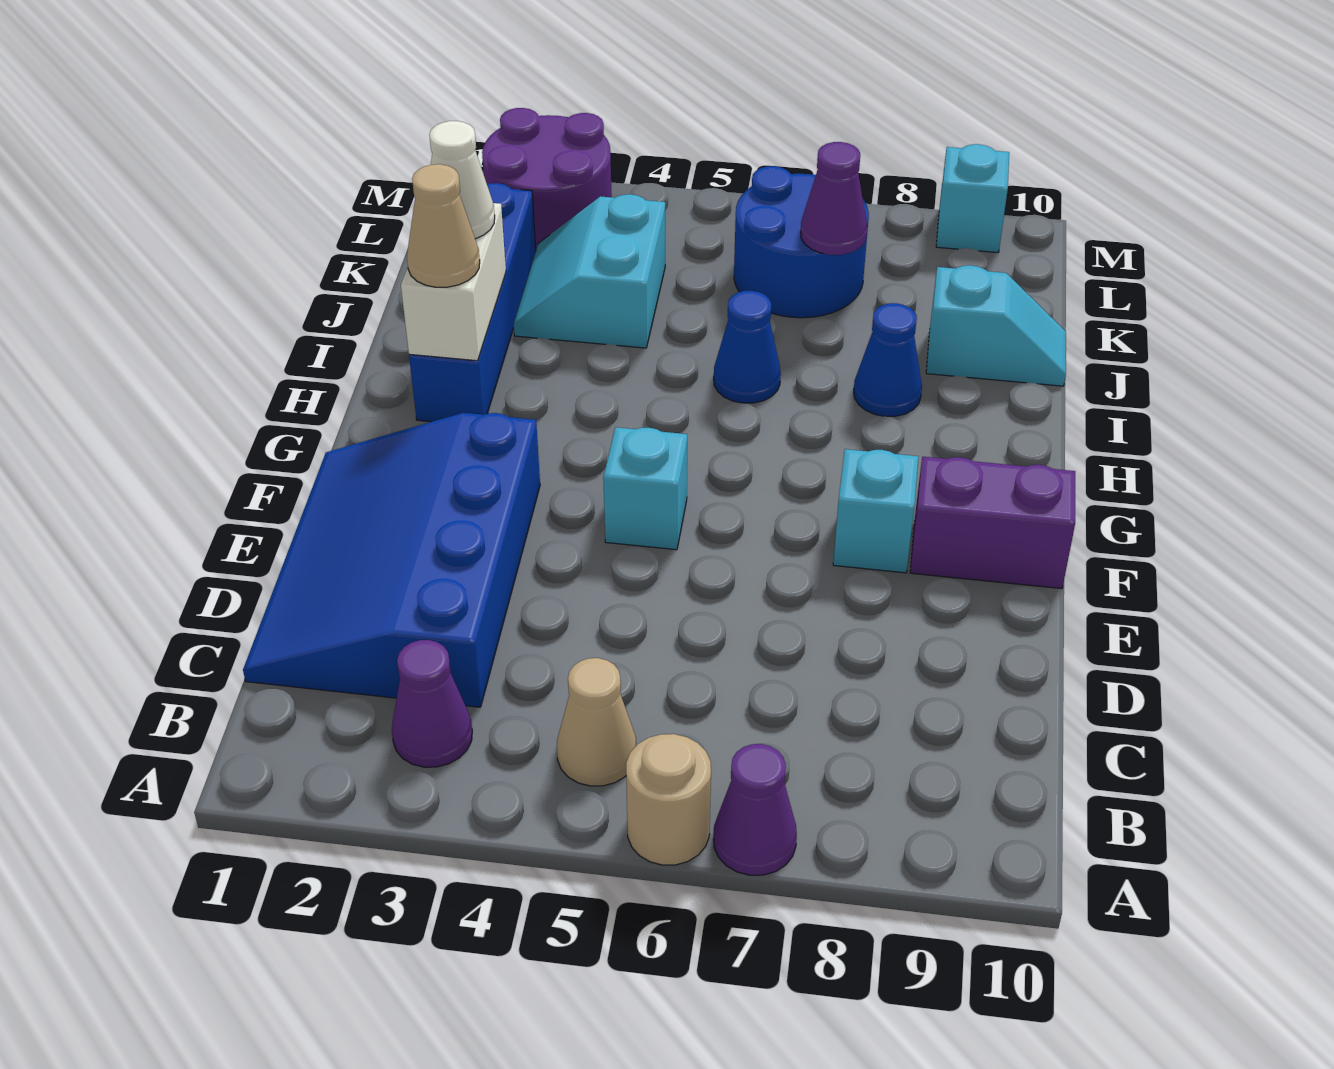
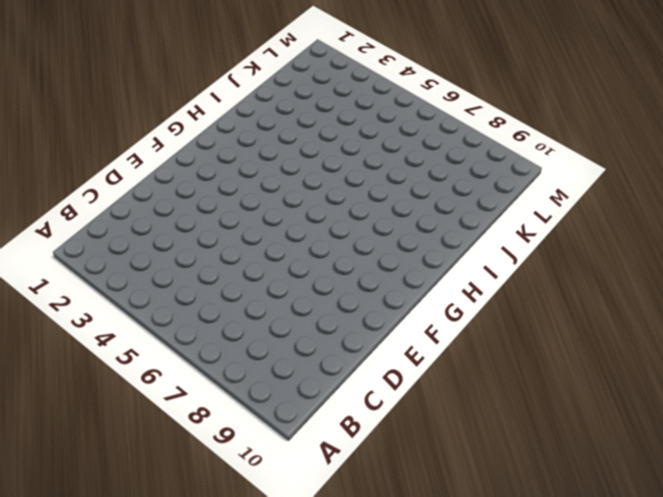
none -> tan 1x1 round brick [626,734,711,865]
none -> purple 1x1 cone [714,744,797,875]
none -> purple 1x1 cone [392,640,472,767]

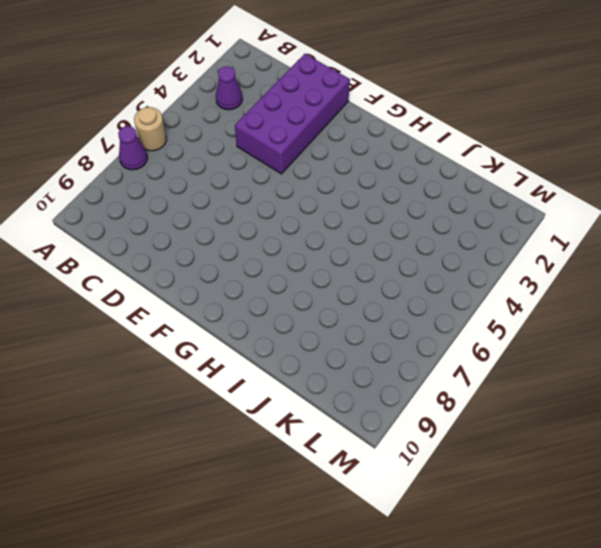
purple 2x4 brick [235,54,350,174] -> blue 3x4 slope [243,413,540,707]
none -> tan 1x1 cone [557,658,636,786]
none -> cyan 1x1 brick [603,427,687,550]
none -> cyan 1x1 brick [833,449,918,573]

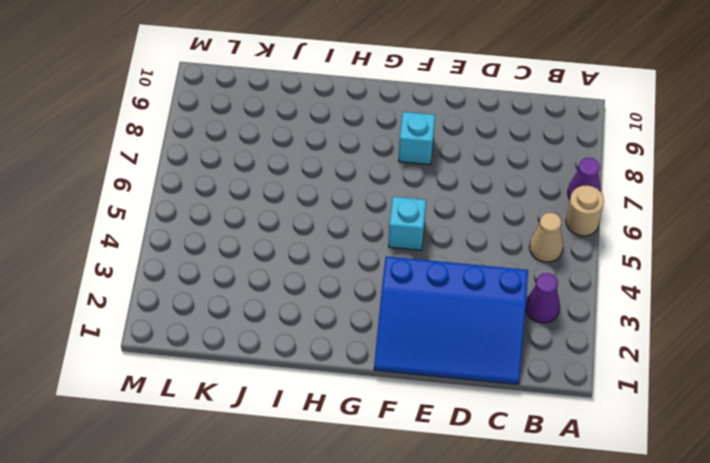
none -> purple 1x2 brick [910,457,1075,589]
none -> blue 1x4 brick [409,183,536,422]
none -> blue 1x1 cone [714,291,781,403]

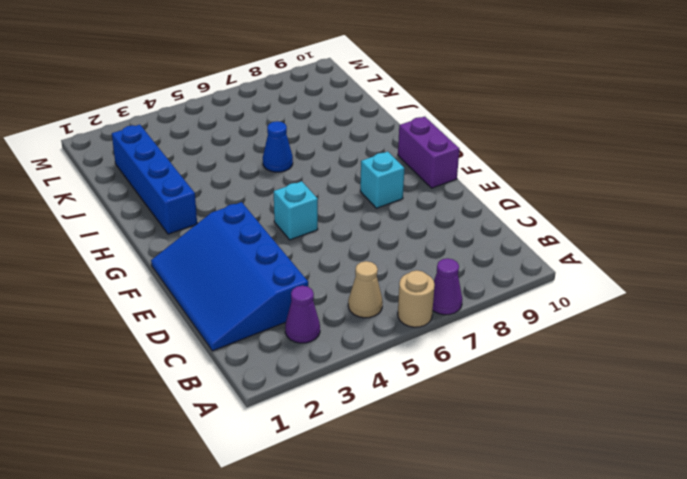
purple 1x2 brick [398,116,459,188] -> purple 1x2 brick turned to [910,457,1075,589]
none -> blue 1x1 cone [854,303,922,416]
none -> cyan 2x2 slope [514,194,665,348]
none -> cyan 1x2 slope [926,265,1066,386]

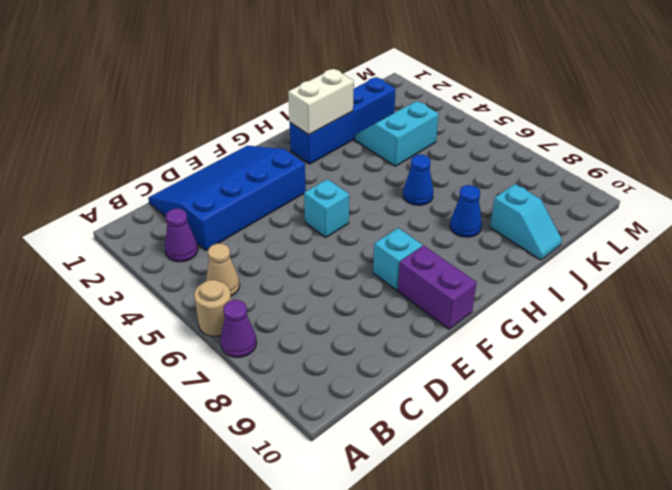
none -> blue 2x2 round brick [734,166,869,318]
none -> purple 2x2 round brick [482,108,612,249]
none -> cyan 1x1 brick [936,144,1009,253]

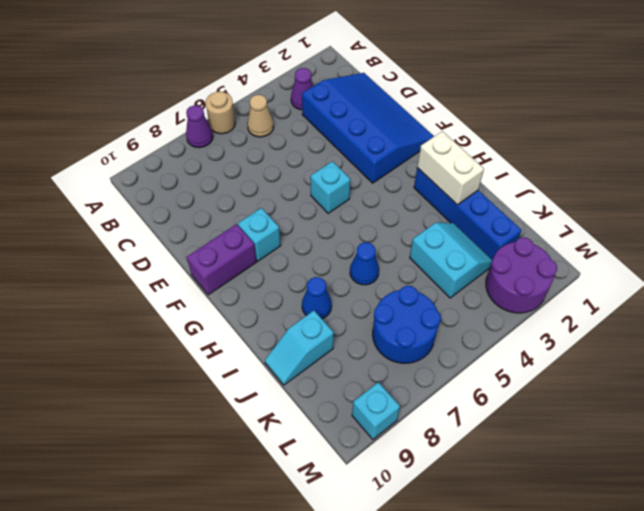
none -> purple 1x1 cone [801,142,867,255]
none -> tan 1x1 cone [407,164,480,287]
none -> white 1x1 cone [429,121,495,239]

